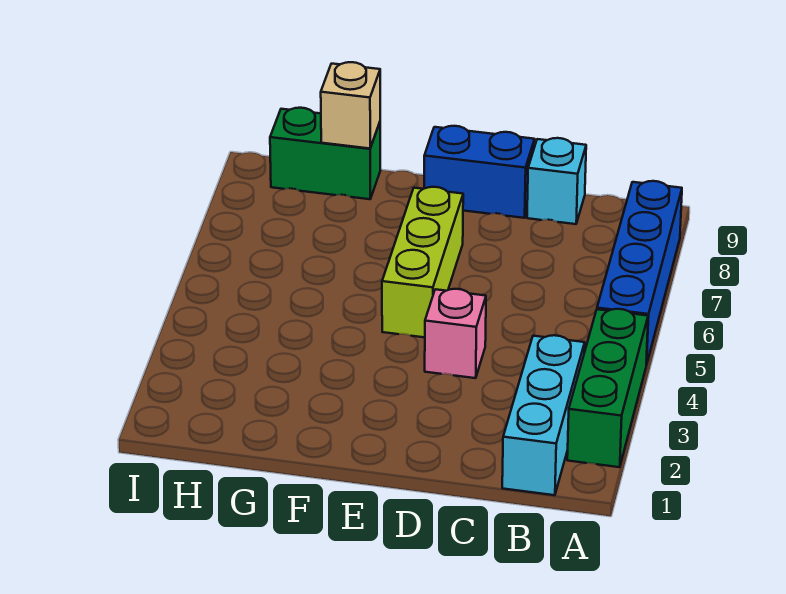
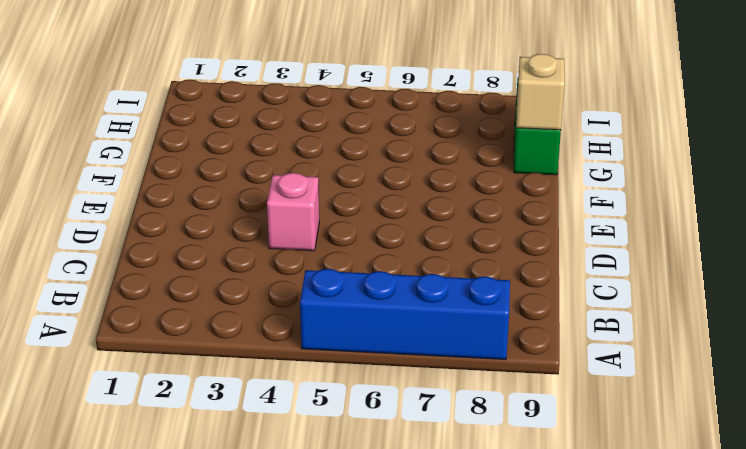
none -> green 1x3 brick [567,309,648,467]
none -> cyan 1x3 brick [502,335,585,495]

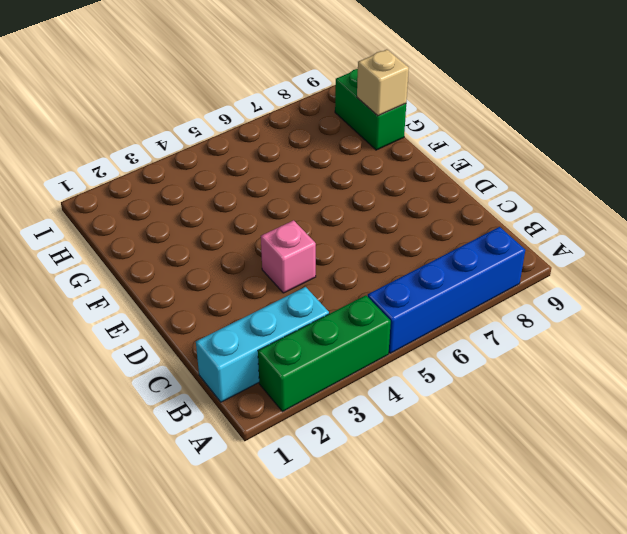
none -> cyan 1x1 brick [527,138,586,224]
none -> blue 1x2 brick [424,126,535,218]

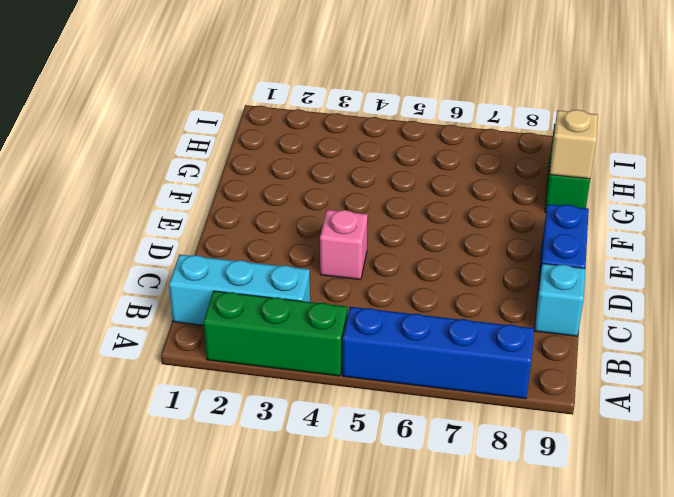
none -> lime 1x3 brick [382,187,463,337]

